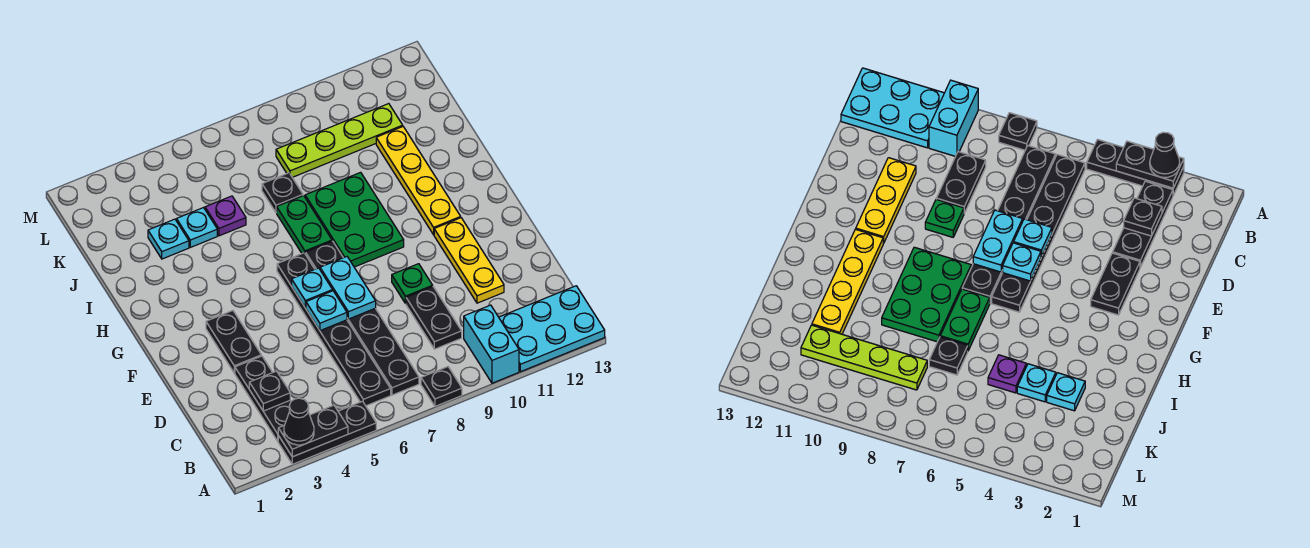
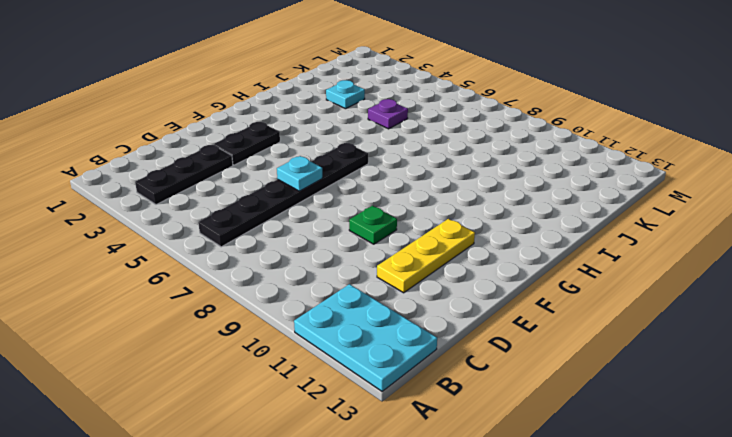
none -> black 1x3 plate [278,401,376,464]
none -> black 1x1 plate [421,367,462,406]
none -> cyan 1x2 brick [464,305,519,383]

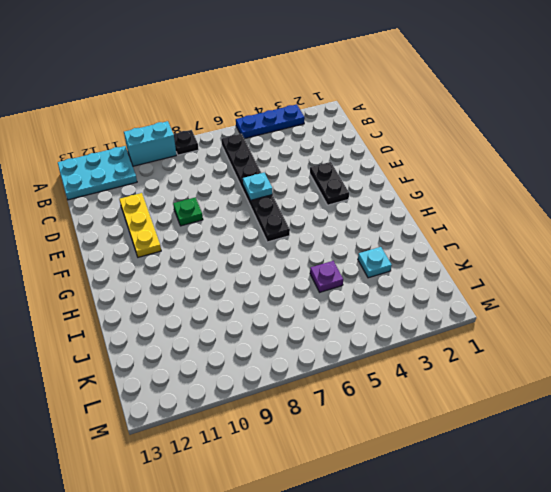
blue 1x3 plate [236,104,305,139] -> black 1x3 plate [278,401,376,464]
cyan 1x2 brick [124,121,177,166] -> cyan 1x2 brick turned to [464,305,519,383]
none -> black 1x3 plate [235,356,291,441]
none -> black 1x6 plate [306,241,419,395]
none -> black 1x2 plate [406,287,462,349]

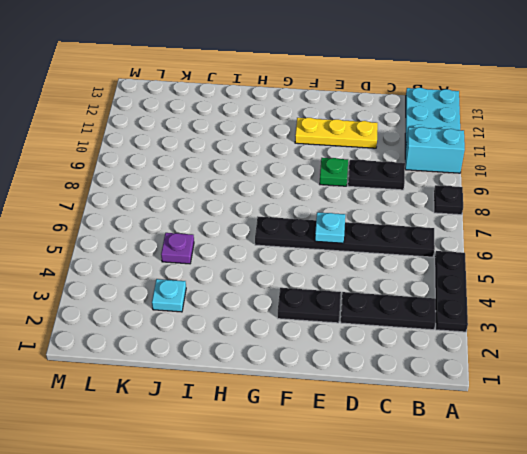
none -> black 1x6 plate [306,241,419,395]
none -> green 2x3 plate [305,172,404,267]
none -> yellow 1x4 plate [376,127,461,235]

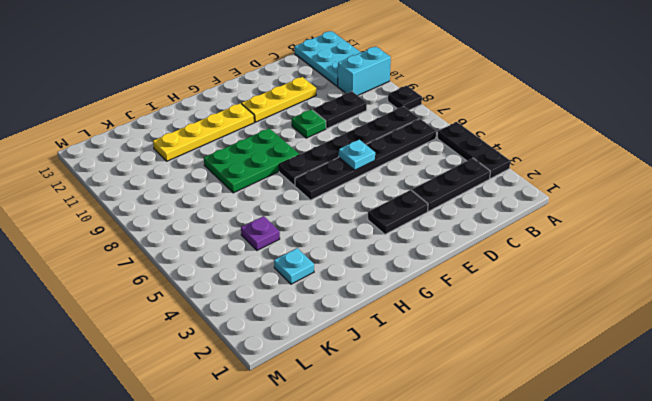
none -> green 1x2 plate [277,196,332,255]
none -> cyan 1x1 plate [177,208,217,247]
none -> black 1x1 plate [262,173,303,213]

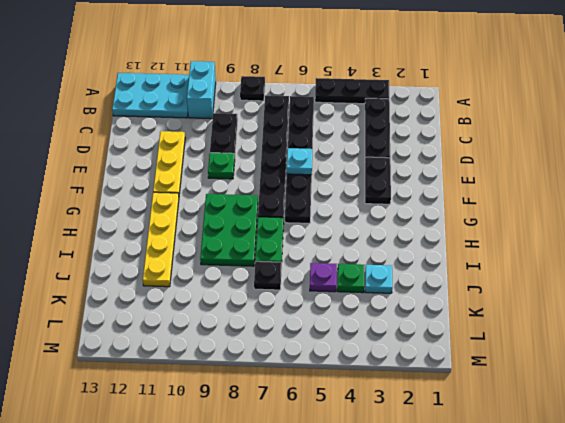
green 1x1 plate [337,264,364,293] -> cyan 1x1 plate [177,208,217,247]
none -> lime 1x4 plate [276,104,403,177]
none -> black 1x2 plate [278,405,348,457]
none -> black 1x1 plate [249,371,290,411]

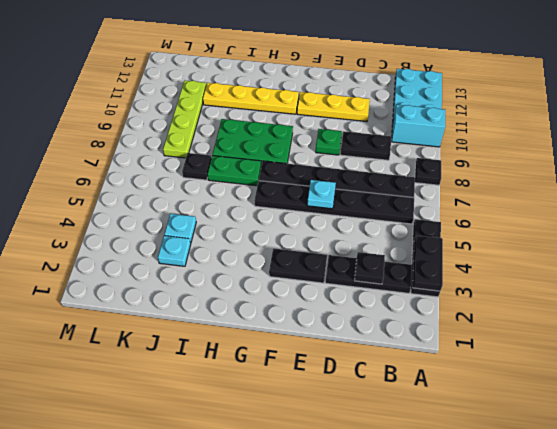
none -> purple 1x1 plate [205,196,246,236]
none -> cyan 1x2 plate [320,257,376,319]
none -> cyan 1x1 plate [292,268,333,308]

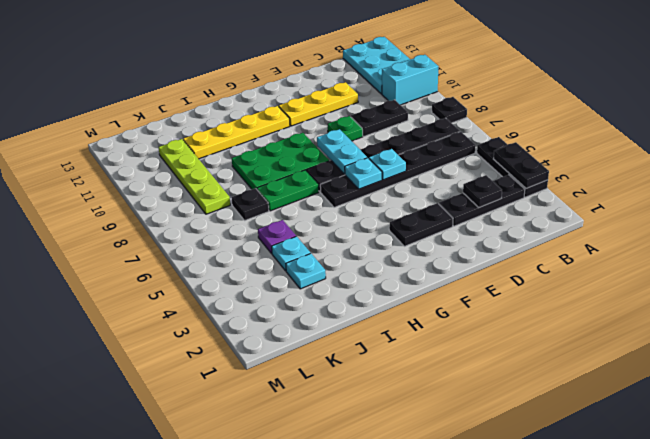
cyan 1x2 plate [317,129,367,174] -> cyan 1x2 plate turned to [320,257,376,319]
none -> black 1x1 cone [284,398,314,445]

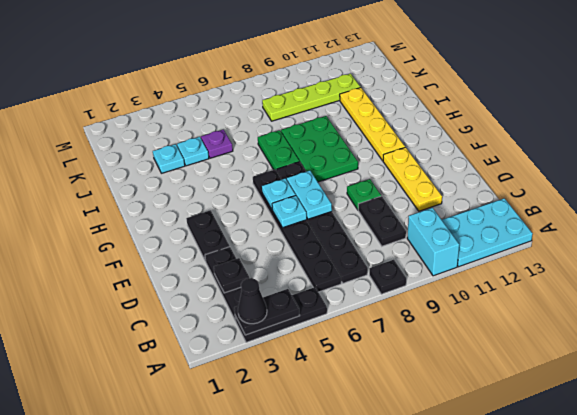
none -> black 1x1 plate [262,173,303,213]

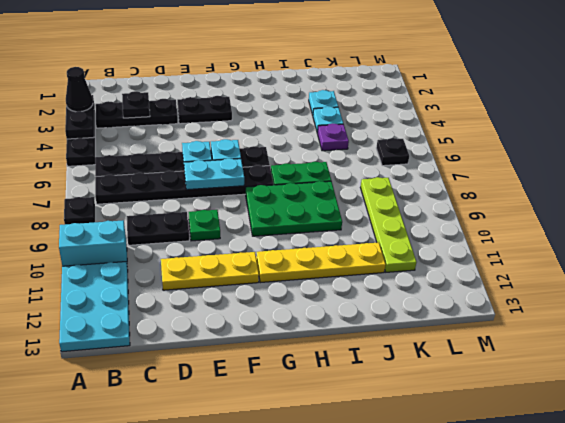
black 1x1 plate [376,138,409,166] -> black 1x1 plate moved to [262,173,303,213]

